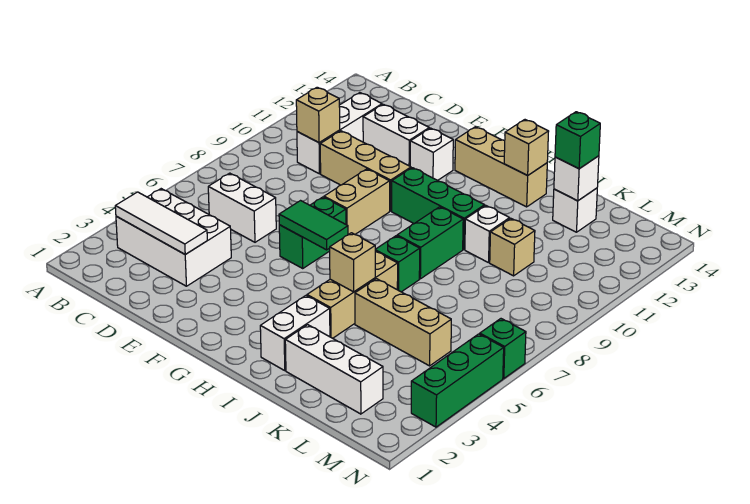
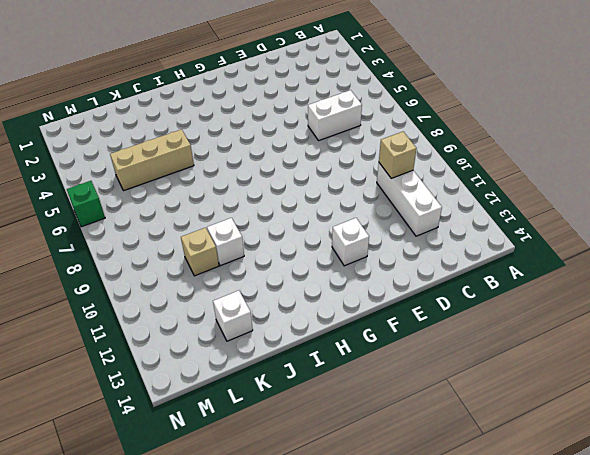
none -> white 2x3 brick [116,189,231,286]
none -> tan 1x3 brick [320,131,411,211]
none -> white 1x2 brick [363,104,429,166]

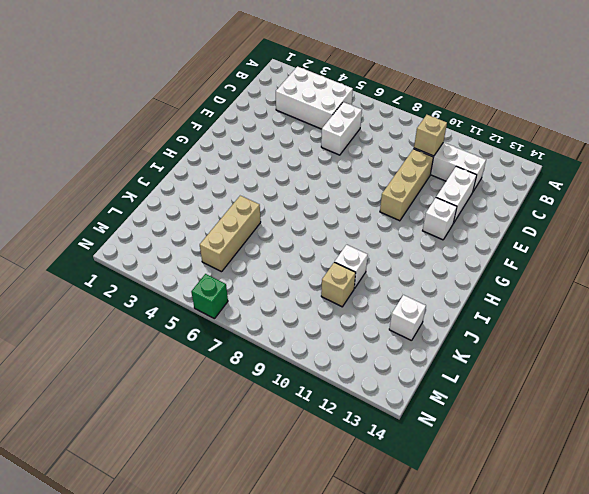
white 2x3 brick [276,67,353,129] -> white 2x3 brick turned to [116,189,231,286]
none -> green 1x2 brick [279,197,346,268]
none -> tan 1x2 brick [324,169,390,235]
none -> green 1x3 brick [392,168,485,249]

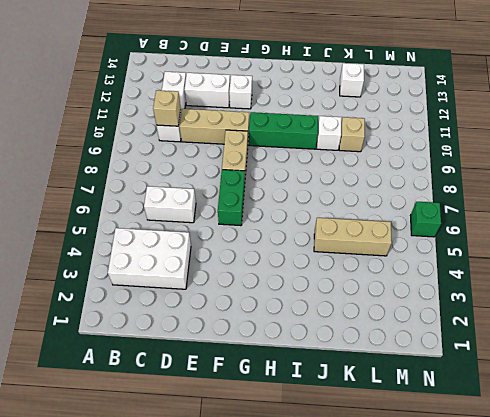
none -> tan 1x3 brick [455,127,547,207]
none -> white 1x2 brick [260,296,330,370]
none -> tan 1x3 brick [307,251,398,338]

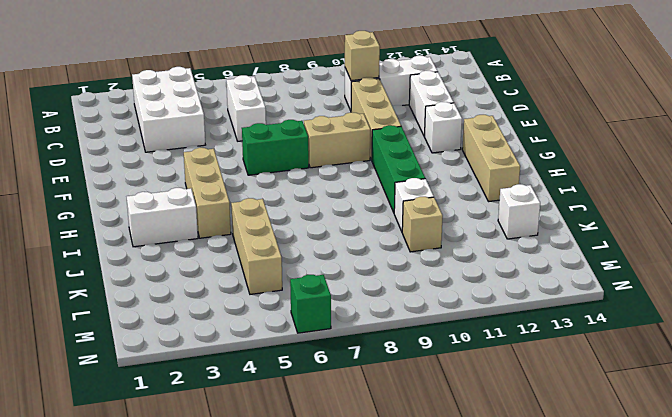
tan 1x3 brick [184,148,231,238] -> tan 1x3 brick turned to [307,251,398,338]
none -> green 1x1 brick [375,236,420,292]
none -> green 1x2 brick [397,207,463,279]
none -> white 1x3 brick [285,325,383,414]

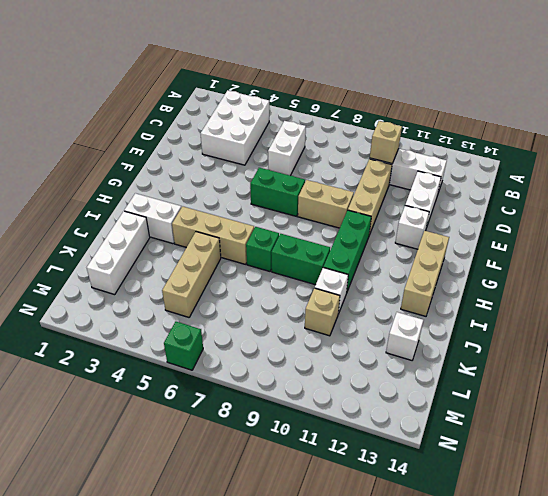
none -> green 1x3 brick [411,334,504,427]
none -> white 1x3 tile [115,192,207,254]
none -> green 1x2 tile [279,201,348,250]

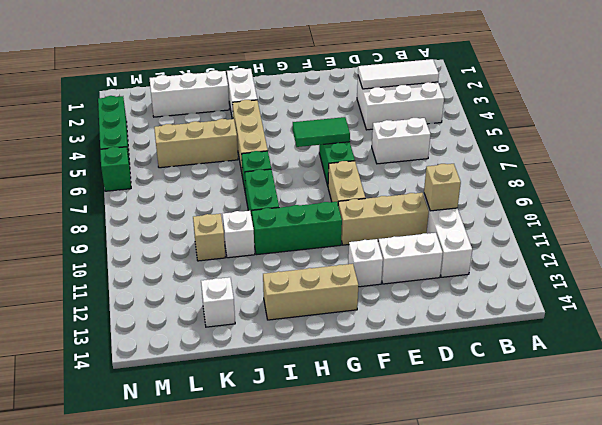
none -> tan 1x1 brick [330,233,375,292]
none -> tan 1x1 brick [504,120,549,175]
none -> white 1x1 brick [554,156,599,201]

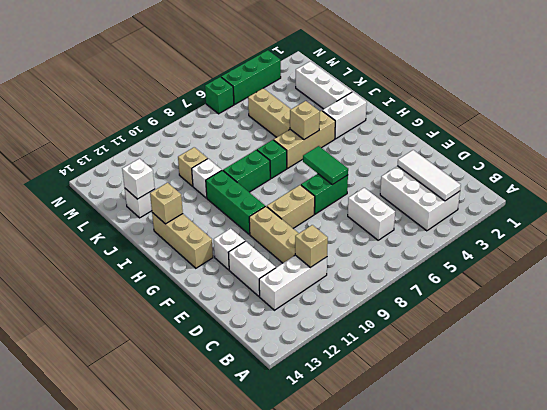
none -> green 1x1 brick [555,112,600,169]

